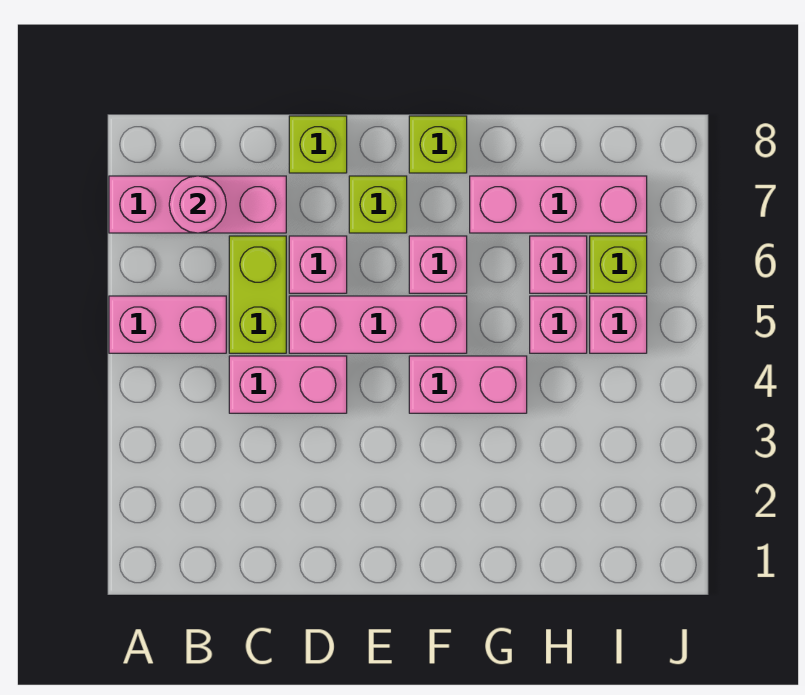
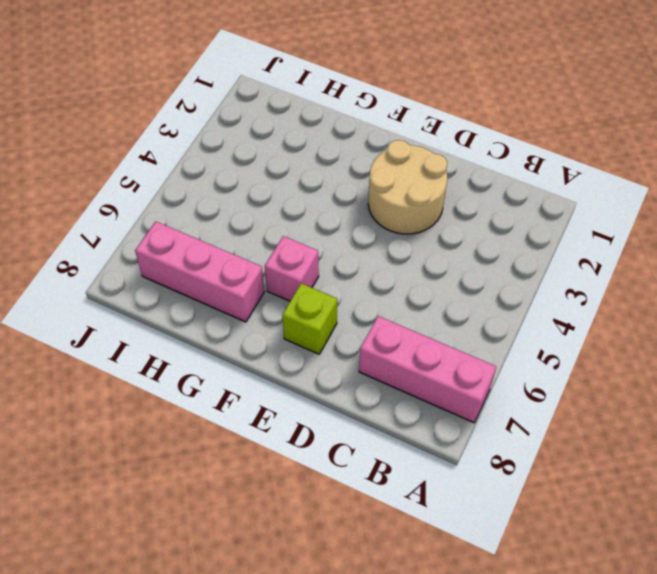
tan 2x2 round brick [368,140,447,234] -> none
none -> pink 1x2 brick [109,296,226,353]
none -> pink 1x2 brick [229,356,347,413]
none -> lime 1x2 brick [229,236,286,353]

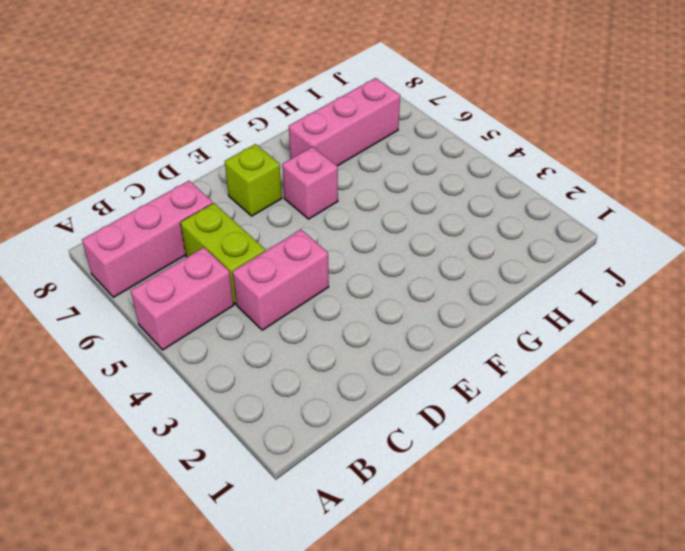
none -> pink 1x3 brick [289,296,467,353]
none -> pink 1x1 brick [289,236,347,293]
none -> lime 1x1 brick [289,116,347,173]

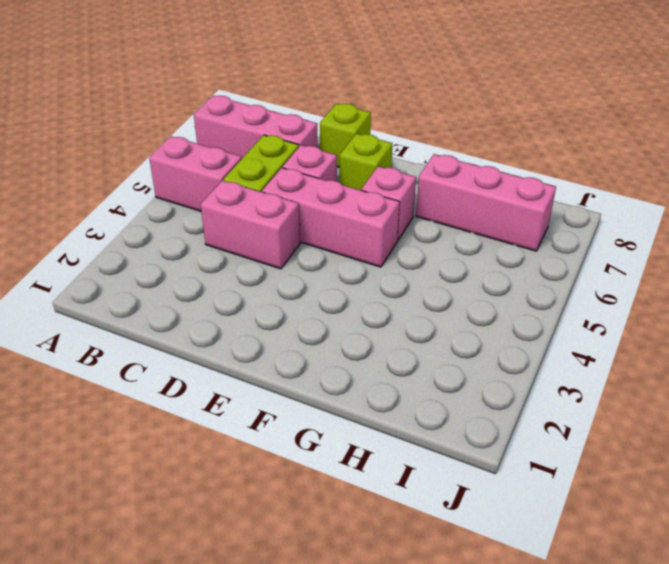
none -> pink 1x2 brick [409,356,527,413]
none -> lime 1x1 brick [409,116,467,173]
none -> pink 1x1 brick [530,296,587,353]

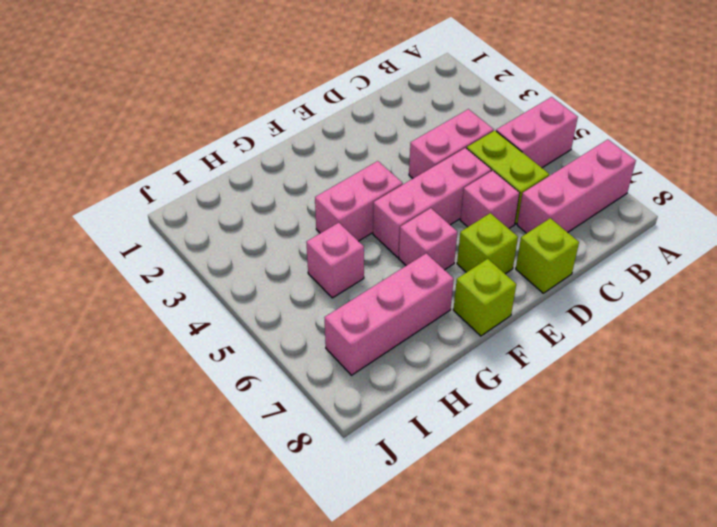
none -> pink 1x1 brick [530,236,587,293]
none -> pink 1x1 brick [590,296,647,353]
none -> lime 1x1 brick [590,236,647,293]

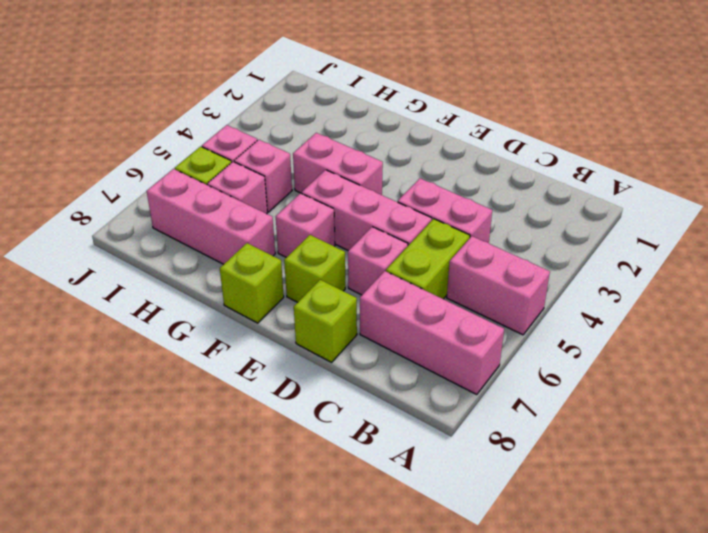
none -> pink 1x1 round brick [169,176,226,233]

